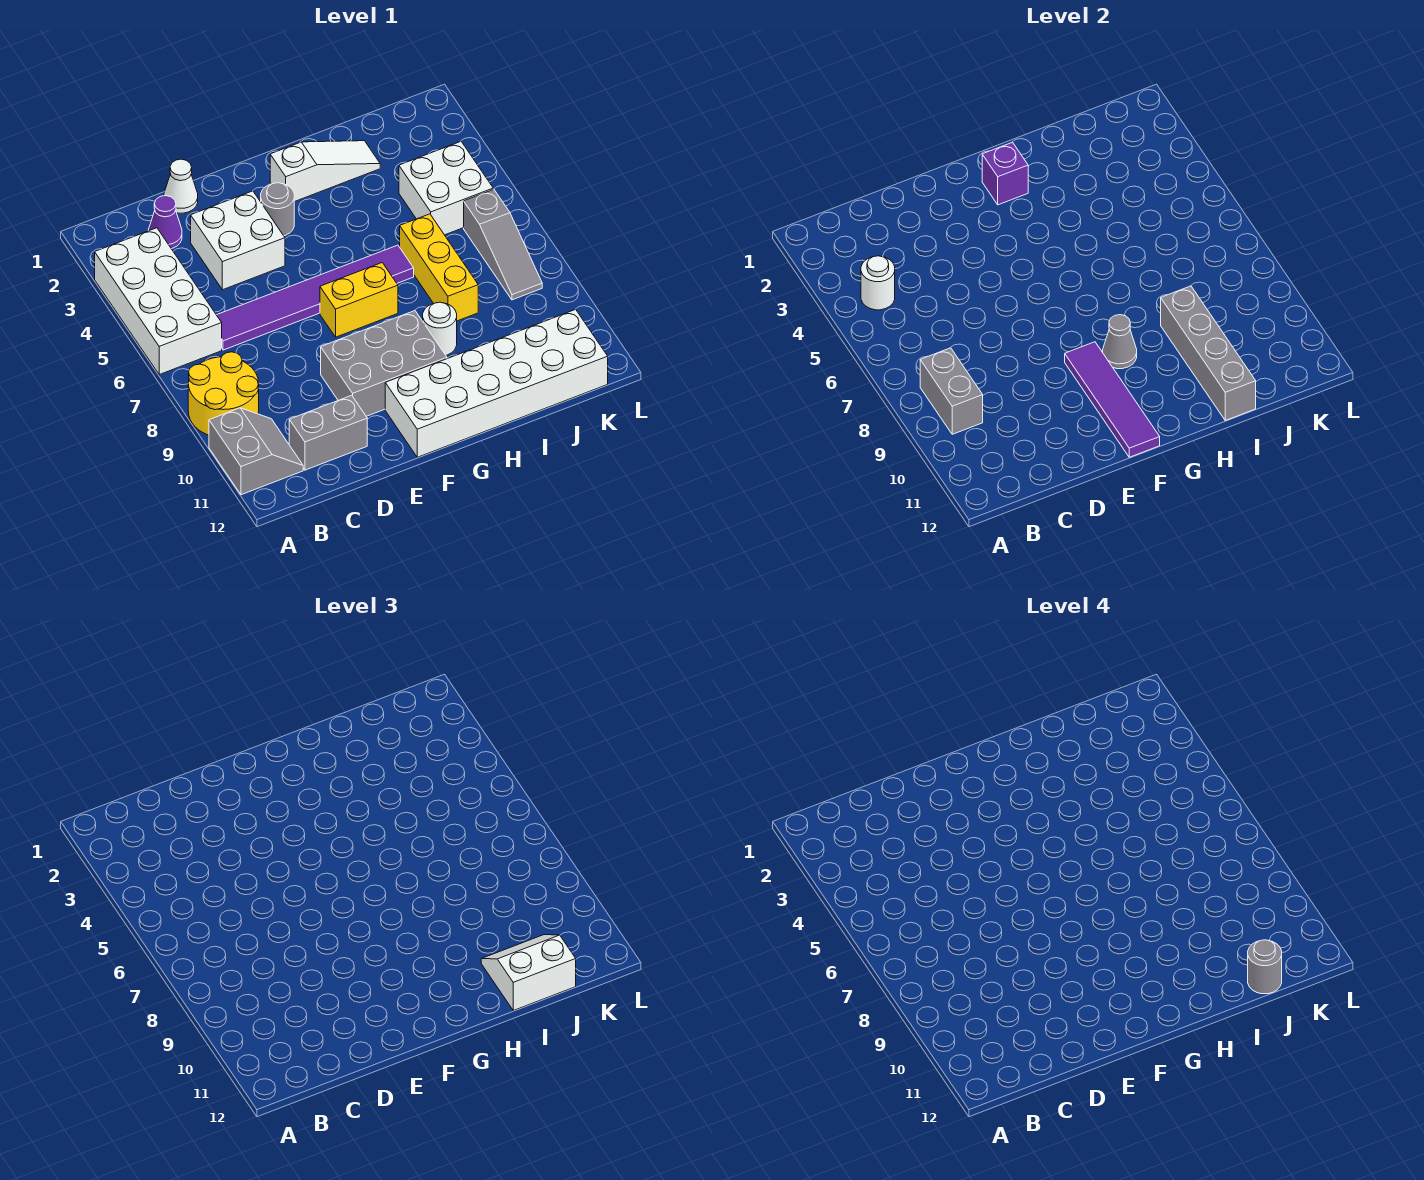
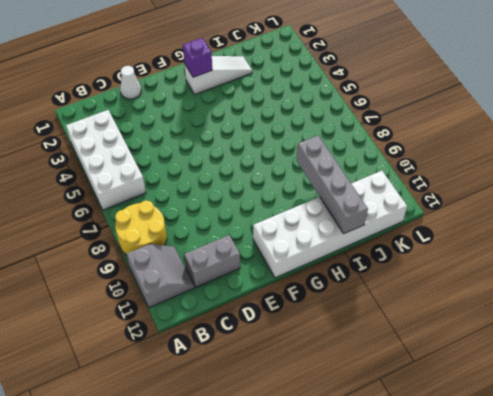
none -> purple 1x1 cone [148,196,182,249]
none -> purple 1x6 tile [217,245,414,350]
none -> white 2x2 brick [191,191,285,290]

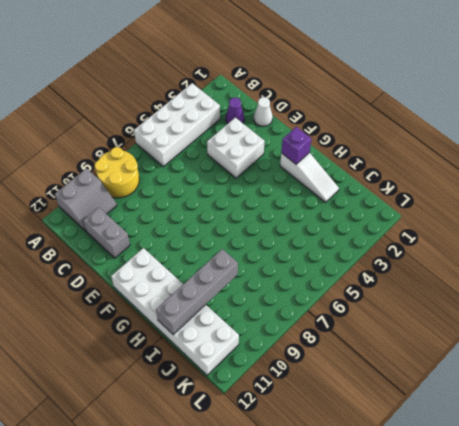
none -> purple 1x6 tile [217,245,414,350]
none -> grey 2x3 brick [321,311,447,416]
none -> grey 1x1 round brick [261,183,294,236]

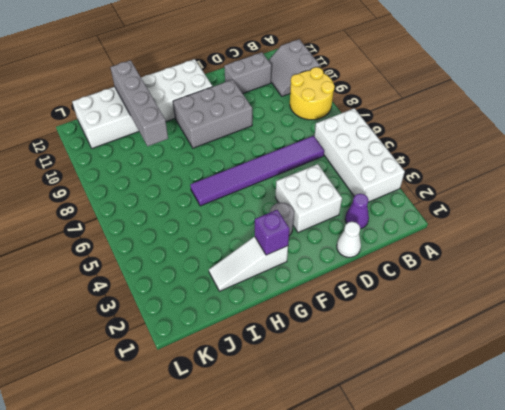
none -> yellow 1x2 brick [320,263,398,337]
none -> white 1x1 round brick [423,302,457,355]
none -> yellow 1x3 brick [400,214,478,321]

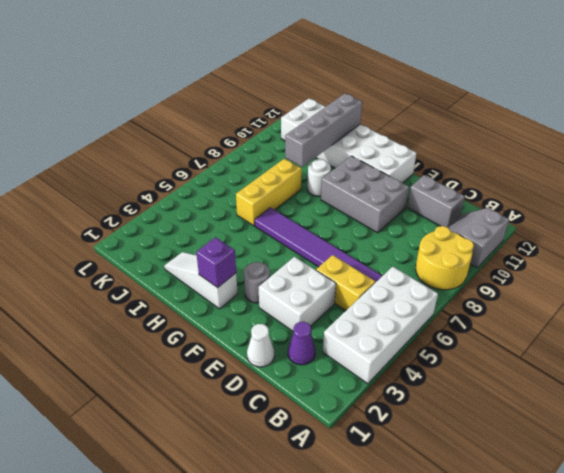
yellow 1x2 brick [316,255,375,310] -> yellow 1x2 brick moved to [320,263,398,337]
none -> white 2x2 brick [399,141,493,235]
none -> grey 1x3 slope [464,189,542,300]
none -> white 1x1 round brick [861,256,895,310]

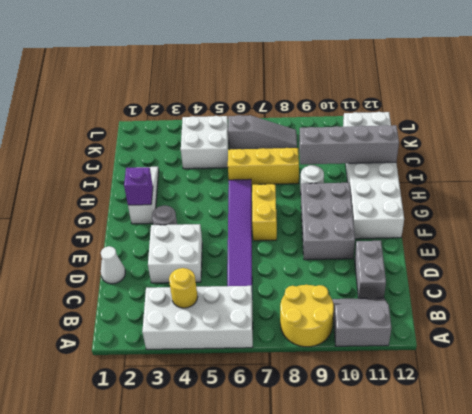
yellow 1x1 round brick [169,268,198,308] -> white 1x1 round brick [861,256,895,310]
none -> purple 1x1 cone [148,196,182,249]
none -> grey 1x2 brick [920,348,983,434]
none -> purple 1x4 tile [1065,342,1160,457]

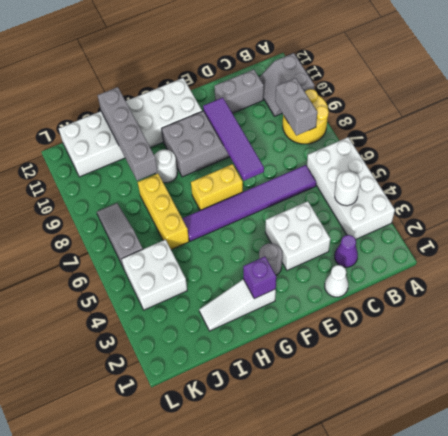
purple 1x4 tile [203,98,264,181] -> purple 1x4 tile moved to [1065,342,1160,457]
none -> grey 1x1 cone [1103,315,1137,369]
none -> white 2x2 slope [481,935,576,1010]
none -> grey 1x1 round brick [1248,940,1282,994]

